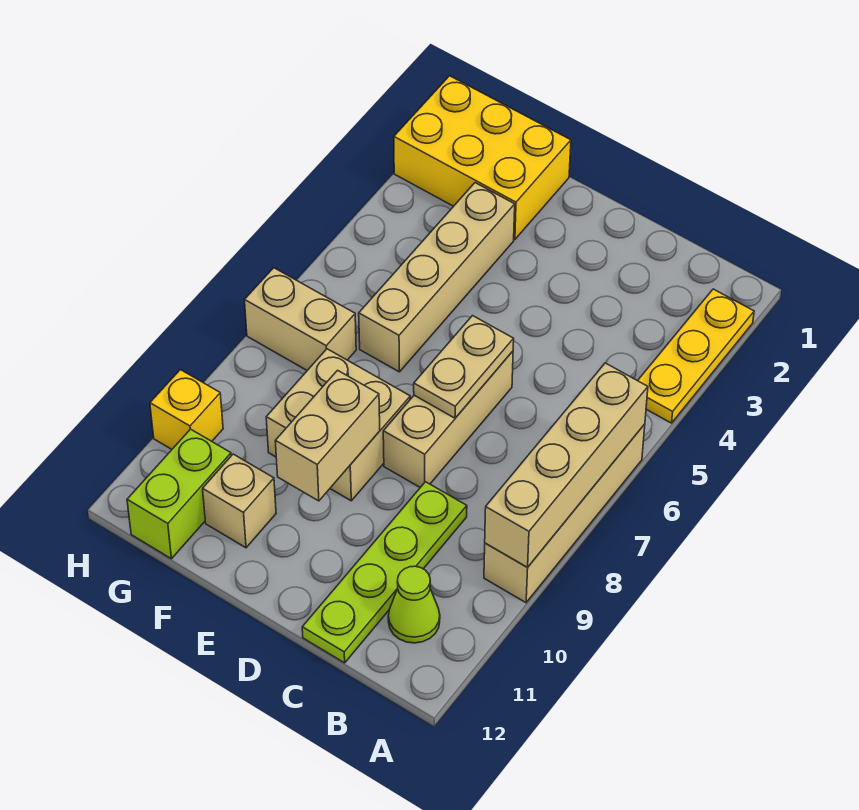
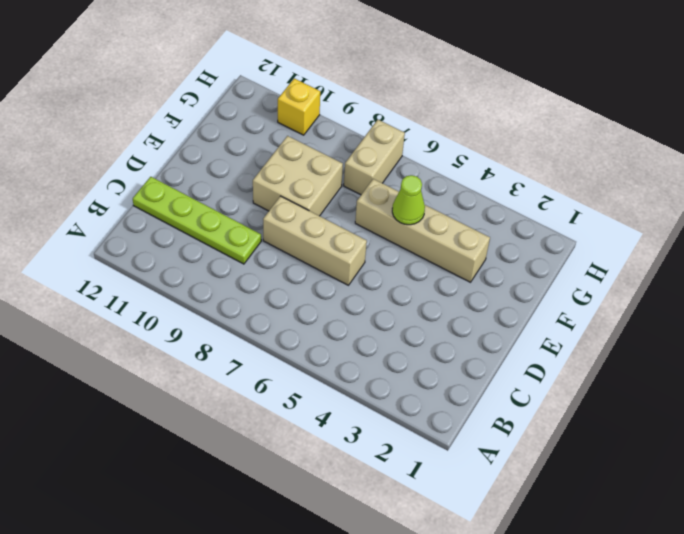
lime 1x1 cone [392,175,425,225] -> lime 1x1 cone moved to [388,566,440,643]
none -> yellow 1x3 plate [638,289,754,423]
none -> tan 1x4 brick [484,424,645,602]
none -> yellow 2x3 brick [394,76,571,240]

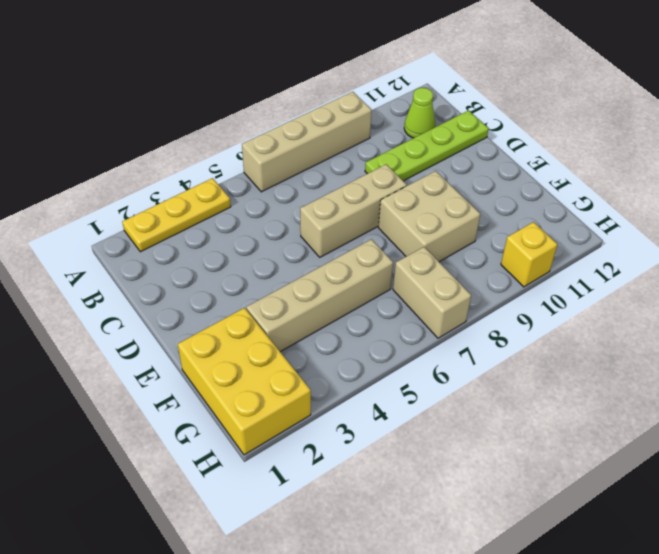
none -> tan 1x1 brick [203,454,276,548]
none -> lime 1x2 brick [127,429,231,559]
none -> tan 1x4 brick [485,363,648,567]

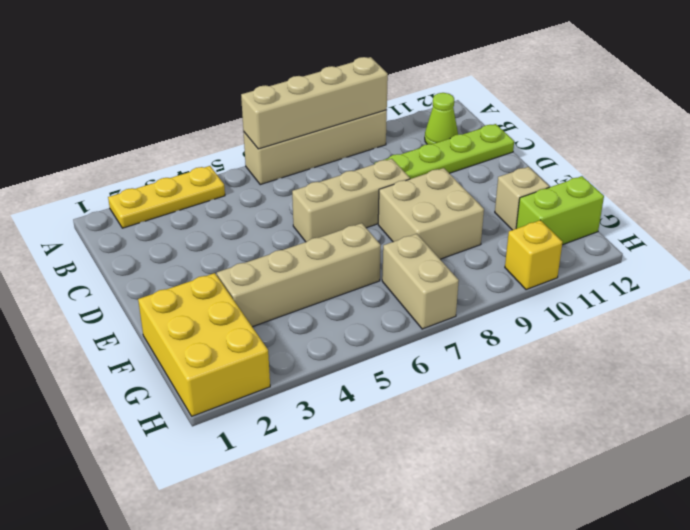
none -> tan 1x2 plate [414,316,514,418]
none -> tan 1x2 brick [275,370,380,501]

